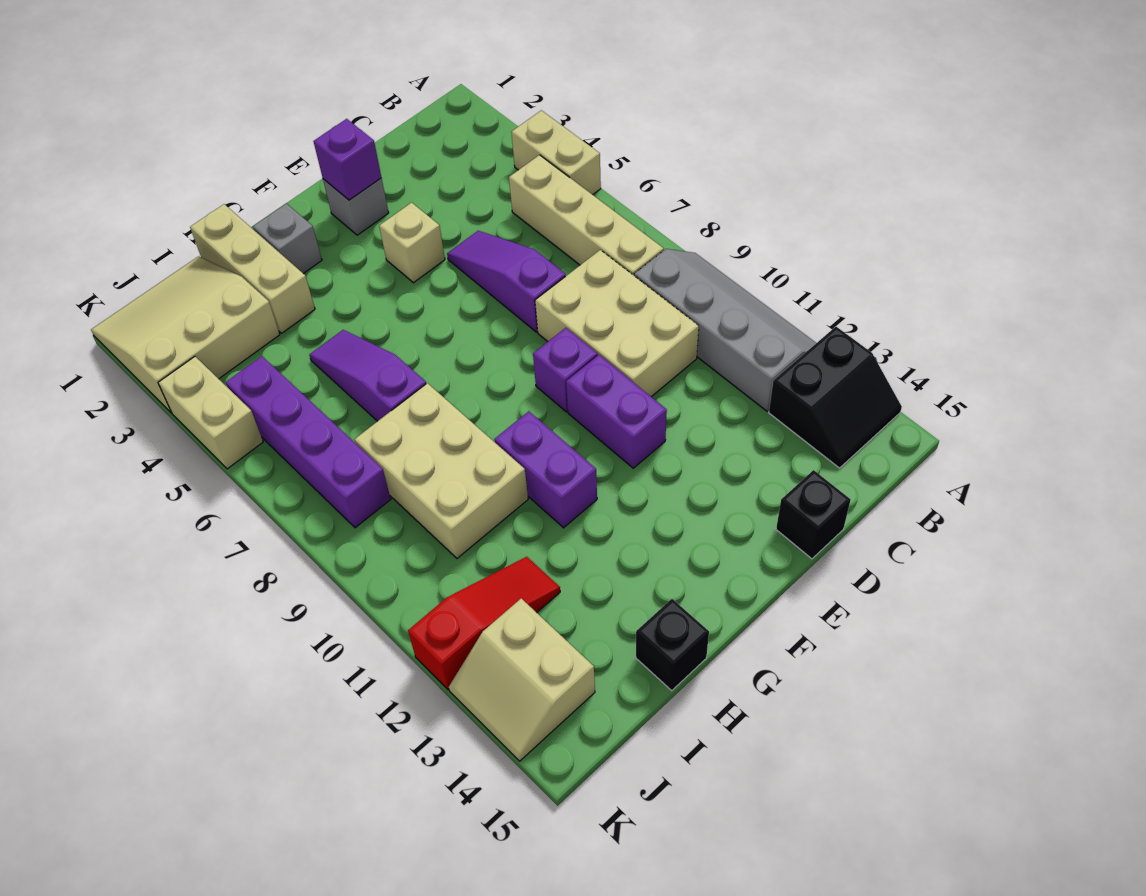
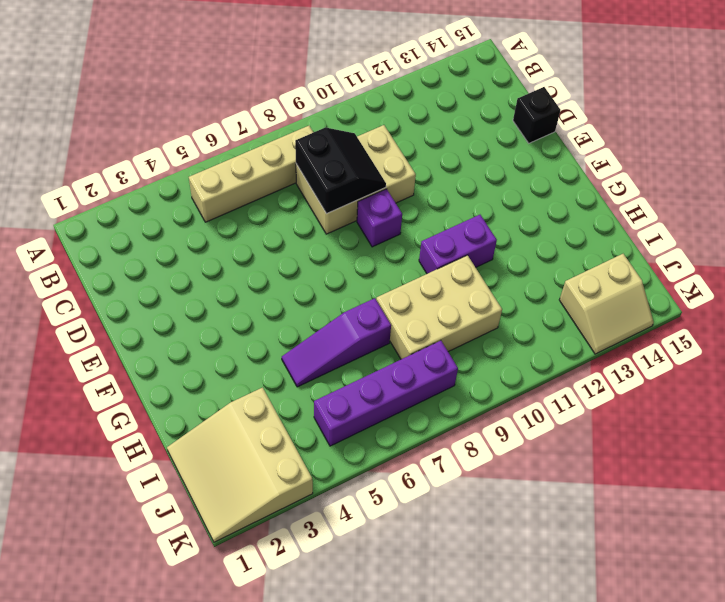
black 2x2 slope [295,127,386,214] -> black 2x2 slope moved to [769,327,902,468]
none -> tan 1x2 brick [511,110,601,195]
none -> grey 2x4 slope [634,249,816,411]
none -> purple 1x3 slope [447,231,566,332]

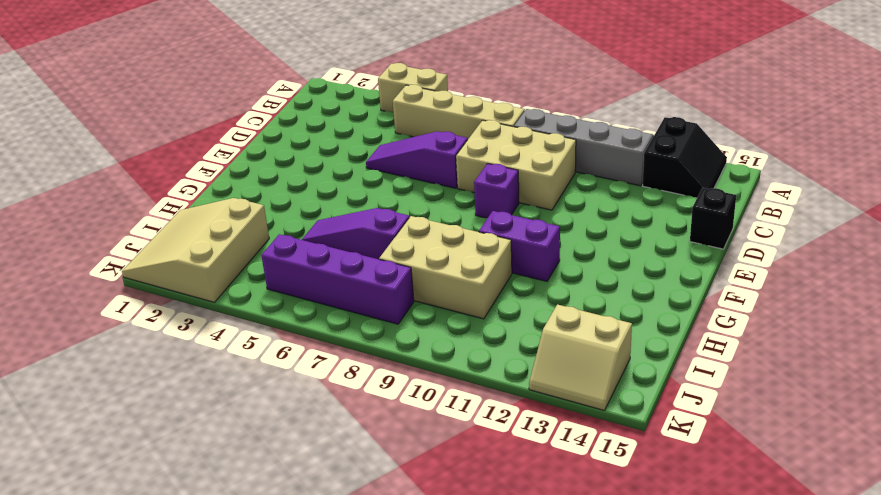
none -> grey 1x1 brick [323,178,389,235]
none -> tan 1x1 brick [379,203,445,283]
none -> purple 1x2 brick [566,355,667,468]

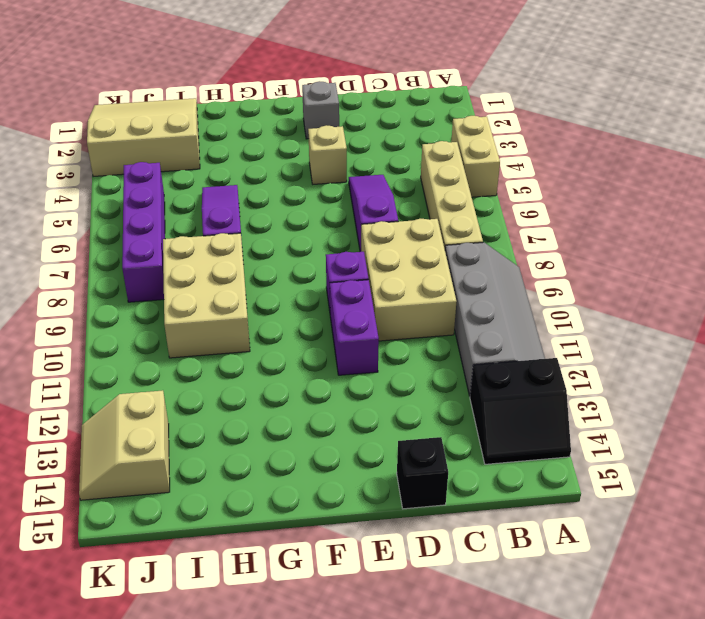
none -> grey 1x1 brick [253,204,322,274]
none -> purple 1x2 brick [494,411,597,528]
none -> tan 1x3 brick [190,204,315,333]

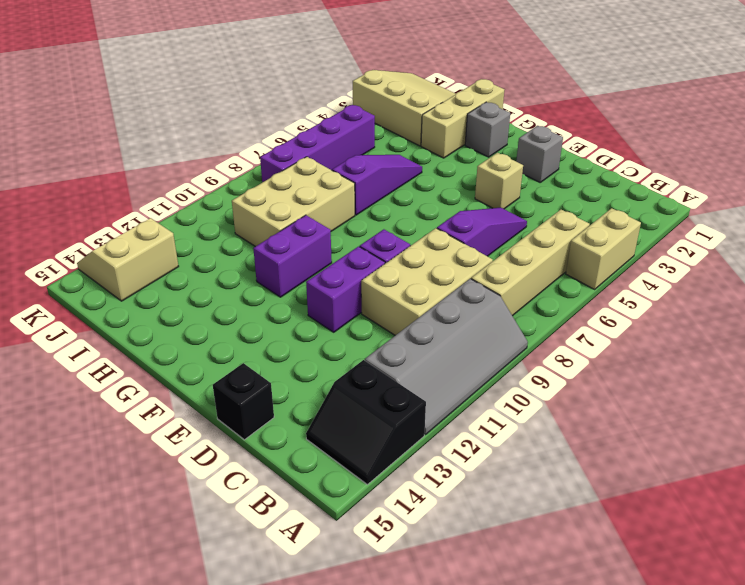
none -> black 1x1 brick [636,599,709,691]
none -> red 1x3 slope [408,557,560,690]
none -> tan 1x2 brick [158,357,263,469]

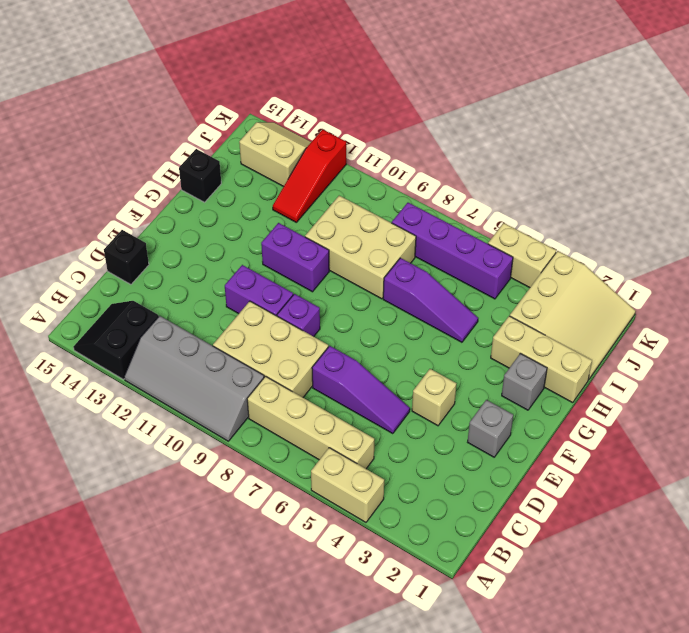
none -> purple 1x1 brick [313,119,381,200]

